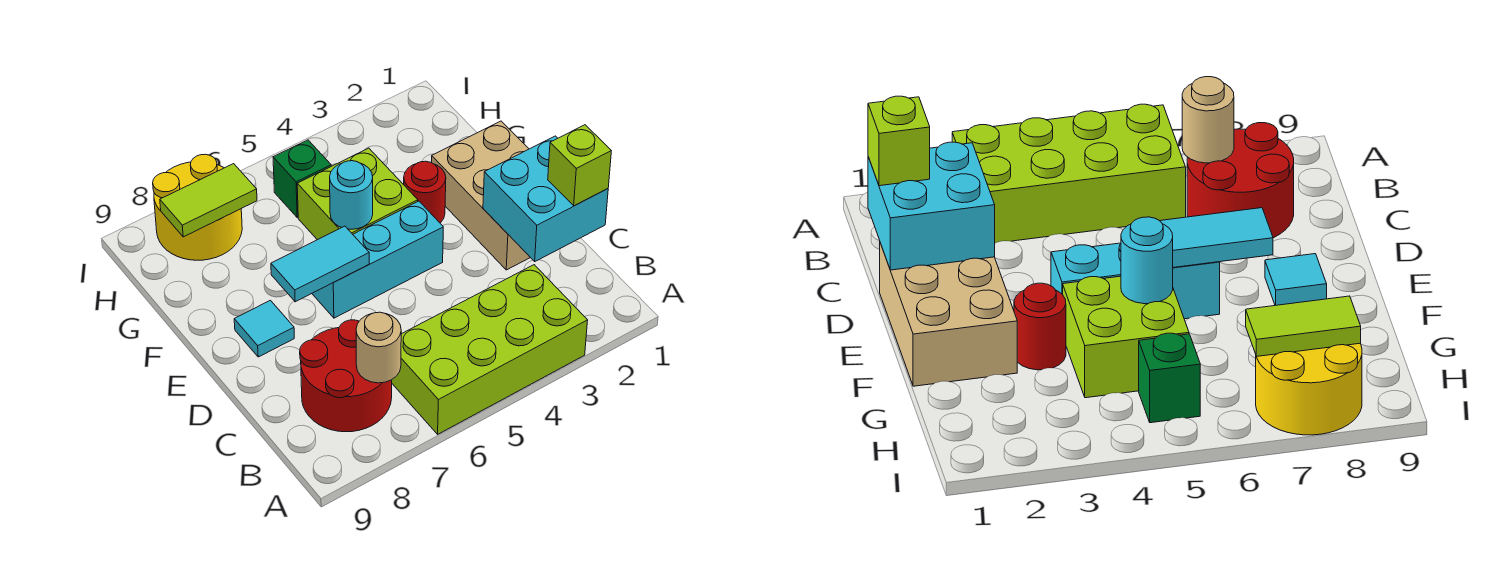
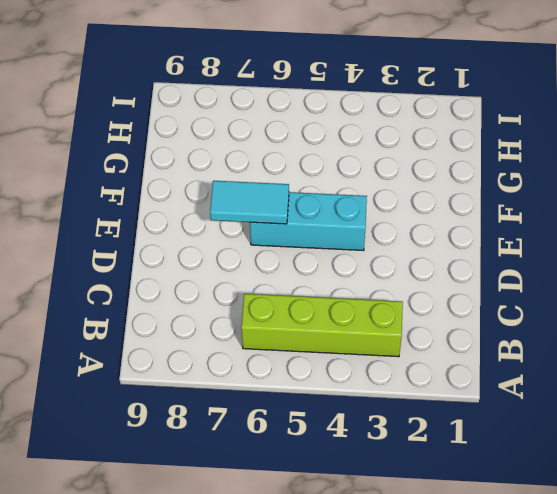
lime 1x4 brick [241,294,403,357] -> lime 2x4 brick [392,265,588,434]
none -> red 2x2 round brick [300,320,392,432]
none -> tan 2x3 brick [432,121,530,270]
none -> cyan 1x1 tile [234,300,294,357]

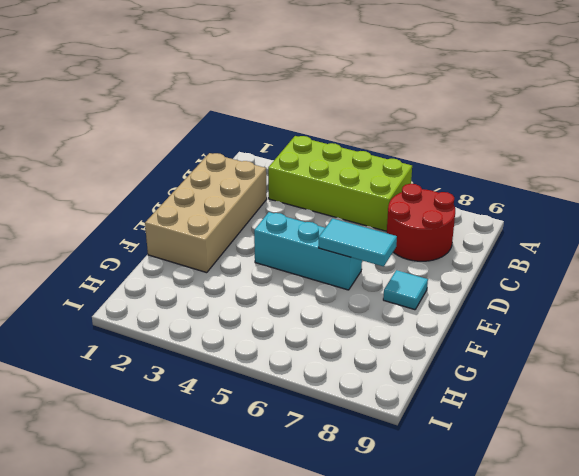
tan 2x4 brick [145,153,267,273] -> tan 2x3 brick [432,121,530,270]
none -> red 1x1 round brick [404,161,446,223]
none -> lime 2x2 brick [297,148,418,240]
none -> green 1x1 brick [273,140,331,217]

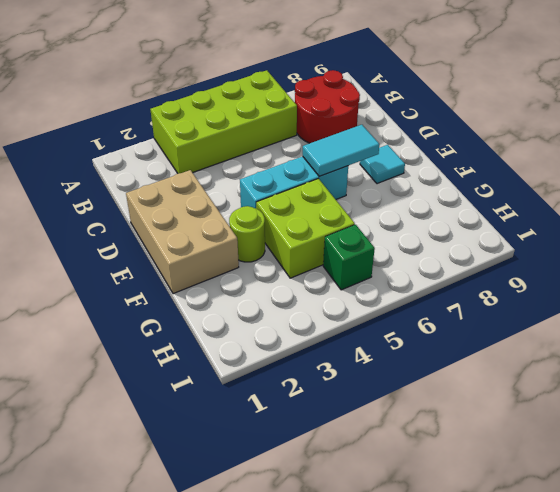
lime 1x1 round brick [229,206,265,262] -> red 1x1 round brick [404,161,446,223]
none -> yellow 2x2 round brick [153,154,242,260]
none -> tan 1x1 round brick [356,312,401,383]
none -> cyan 2x2 brick [483,136,608,261]

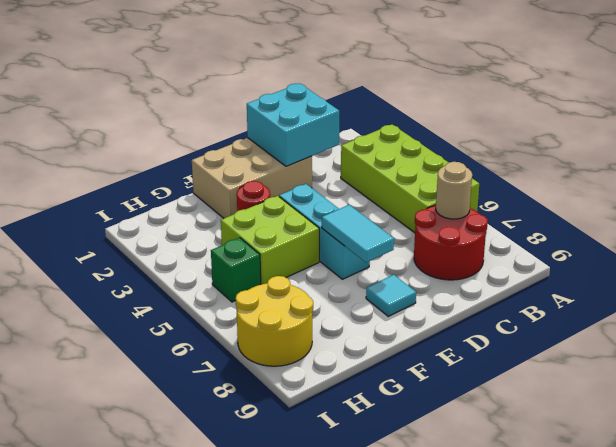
none -> cyan 1x1 round brick [330,161,373,229]
none -> lime 1x2 tile [160,164,257,237]
none -> lime 1x1 brick [548,125,611,206]

